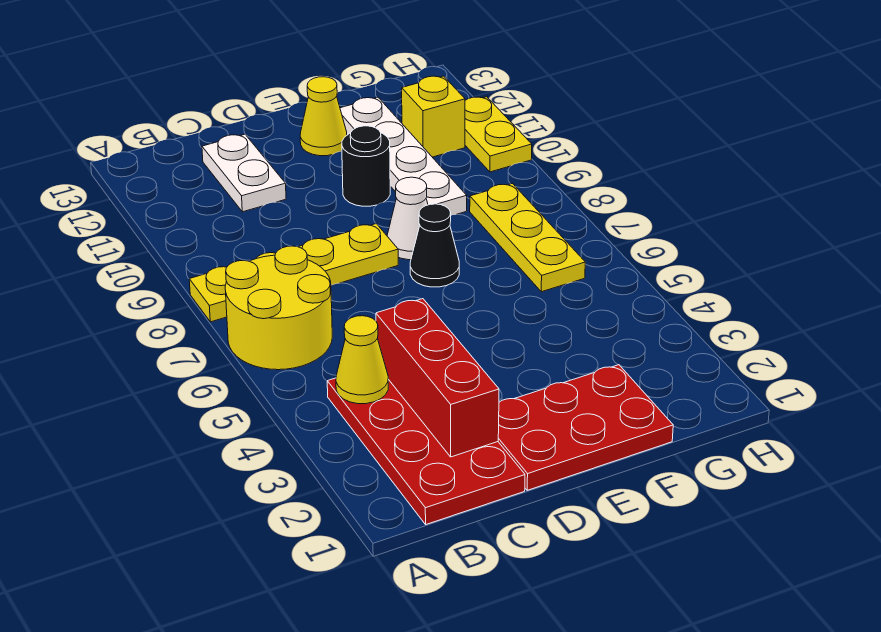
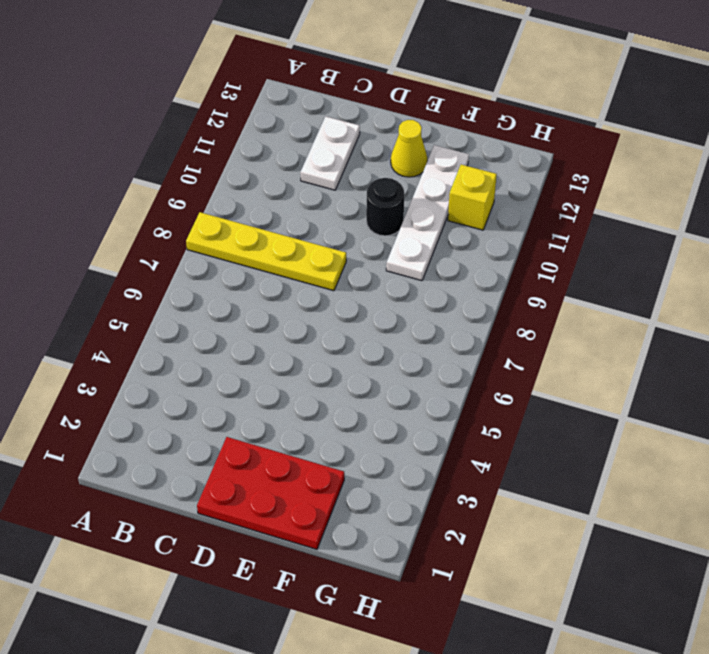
none -> yellow 2x2 round brick [225,246,332,370]
none -> red 2x4 plate [327,378,525,524]
none -> black 1x1 cone [410,204,459,287]

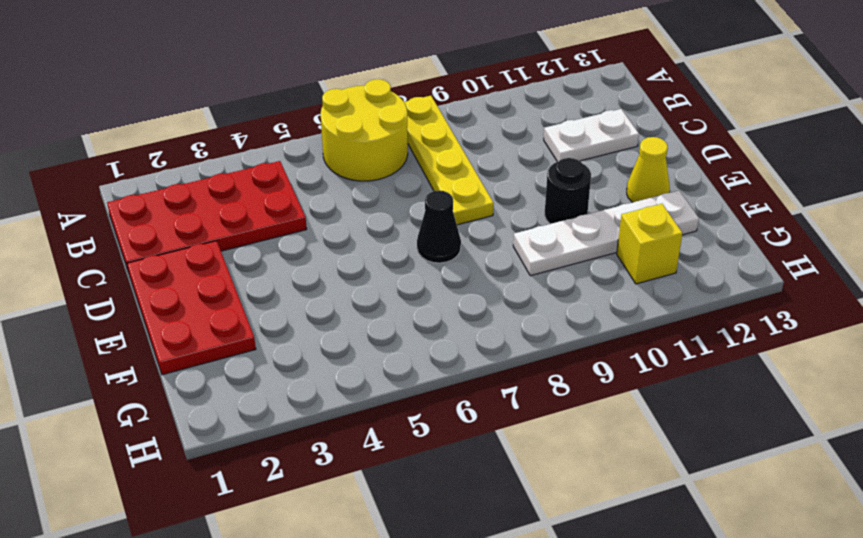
none -> white 1x1 cone [387,177,428,260]
none -> yellow 1x3 plate [470,184,585,292]
none -> yellow 1x2 plate [465,97,532,172]

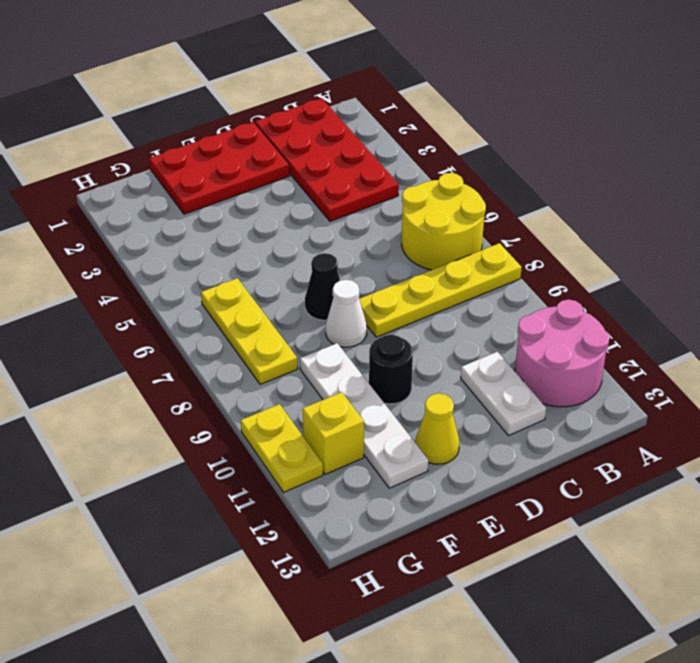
pink 2x2 round brick [515,300,610,407] -> none
none -> yellow 1x1 cone [336,316,388,404]
none -> red 1x3 brick [376,299,499,457]

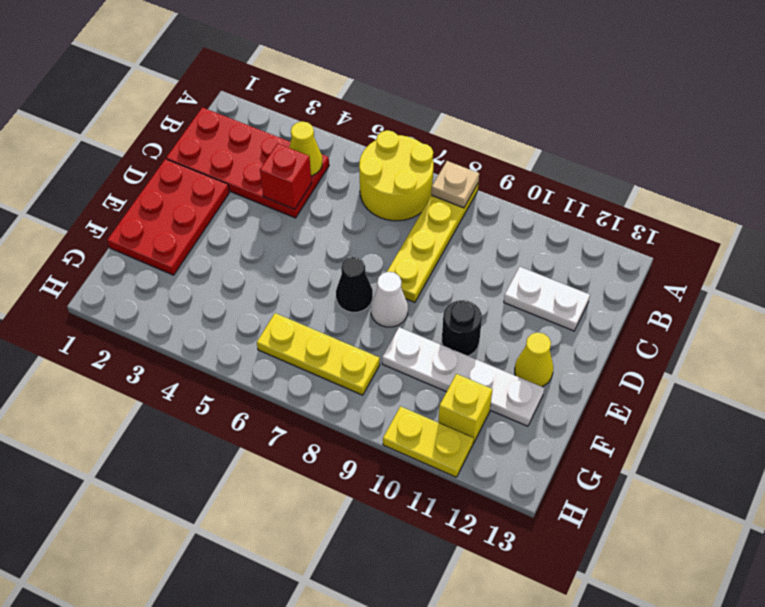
tan 1x1 plate [431,161,479,208] -> none
red 1x1 brick [260,144,312,209] -> red 1x3 brick [376,299,499,457]

